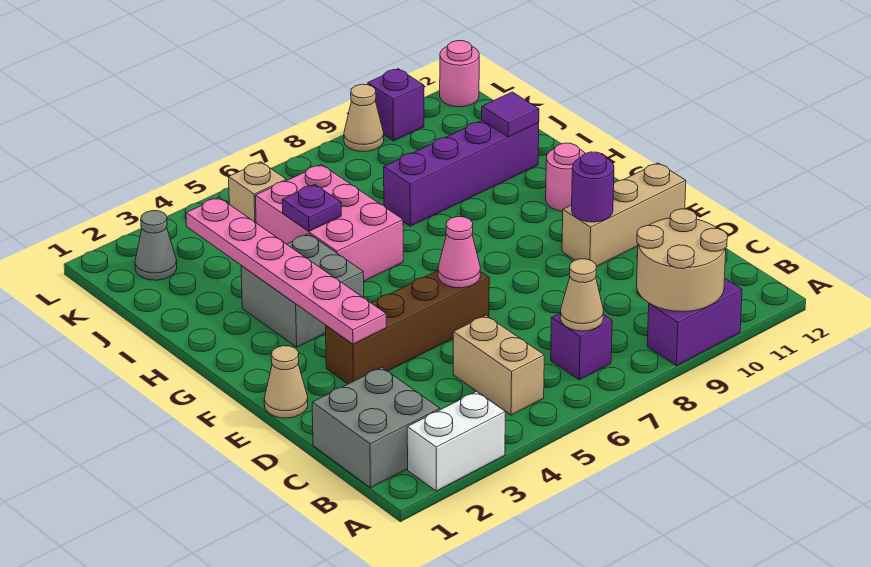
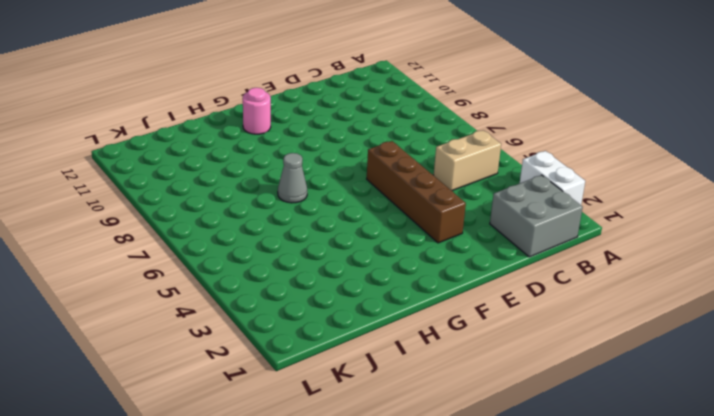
grey 1x1 cone [278,153,307,203] -> grey 1x1 cone moved to [135,211,177,280]
none -> purple 1x2 brick [647,279,742,366]
none -> purple 1x1 brick [551,313,612,380]
none -> tan 1x1 cone [264,346,308,418]

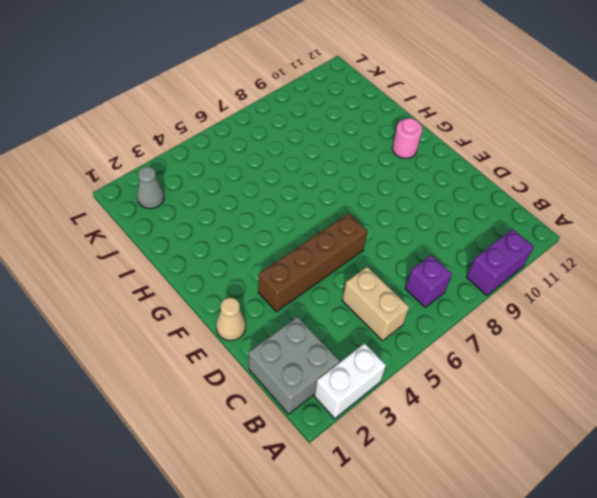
none -> tan 1x3 brick [562,163,686,267]
none -> grey 2x2 brick [241,234,364,347]
none -> pink 2x3 brick [255,165,403,281]

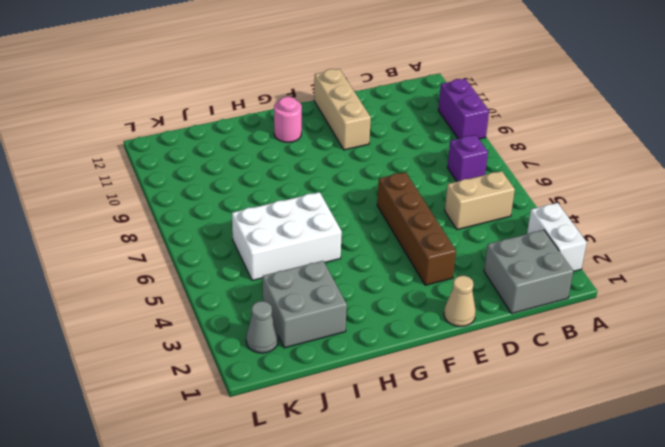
white 2x3 brick [232,192,342,280] -> pink 2x3 brick [255,165,403,281]
grey 2x2 brick [263,261,347,348] -> grey 2x2 brick moved to [241,234,364,347]
none -> purple 1x4 brick [384,121,539,226]
none -> tan 1x1 brick [229,162,286,223]
none -> tan 1x1 cone [344,84,384,152]

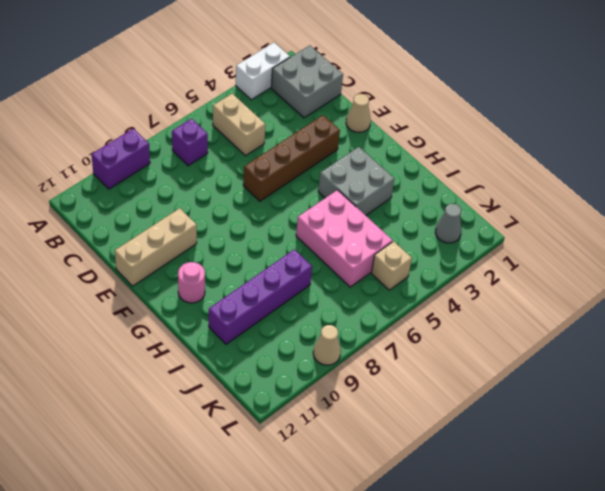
none -> purple 1x1 brick [368,69,424,141]
none -> pink 1x1 round brick [440,41,479,107]
none -> tan 2x2 round brick [637,209,727,311]

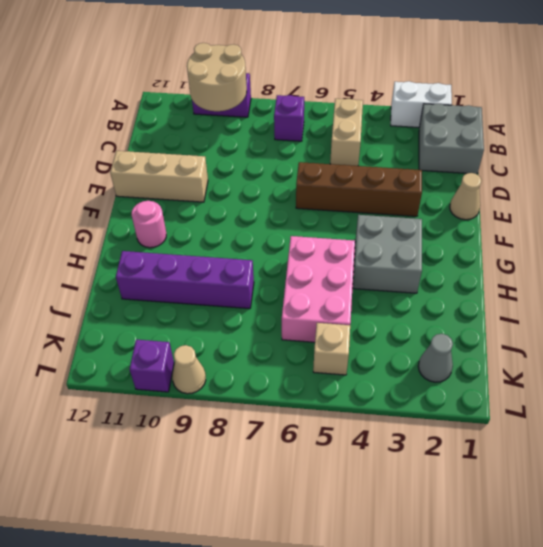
none -> pink 1x1 round brick [440,41,479,107]
none -> tan 1x1 cone [560,259,603,331]
none -> pink 1x6 plate [186,198,386,344]

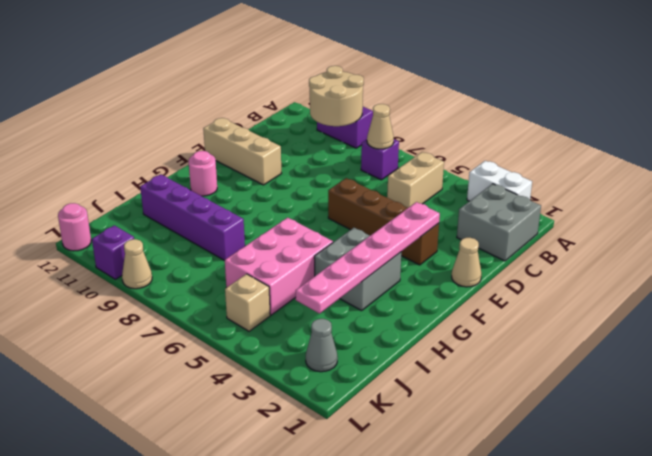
none -> pink 1x1 cone [438,217,480,288]
none -> purple 1x1 round brick [572,152,614,222]
none -> purple 1x1 plate [282,184,341,231]

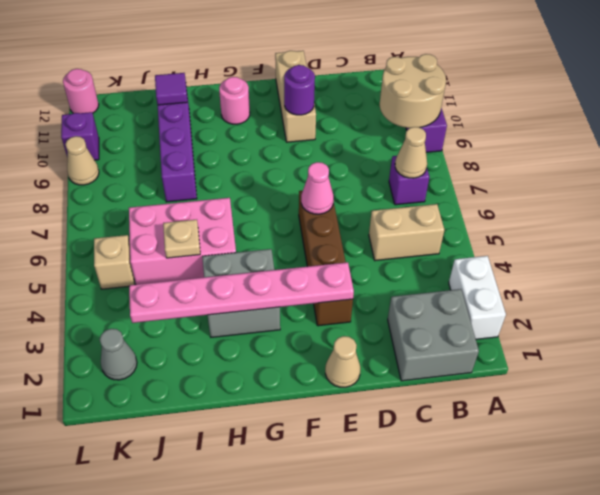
tan 1x1 plate [163,220,200,258] -> purple 1x1 plate [282,184,341,231]

